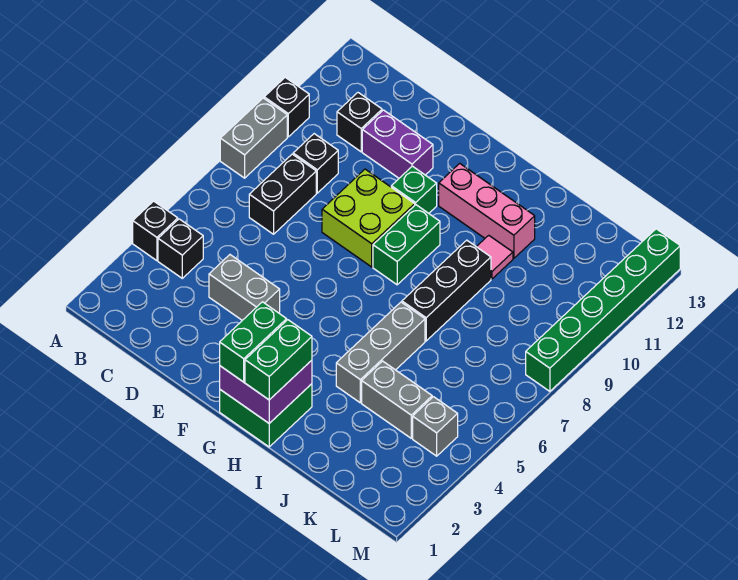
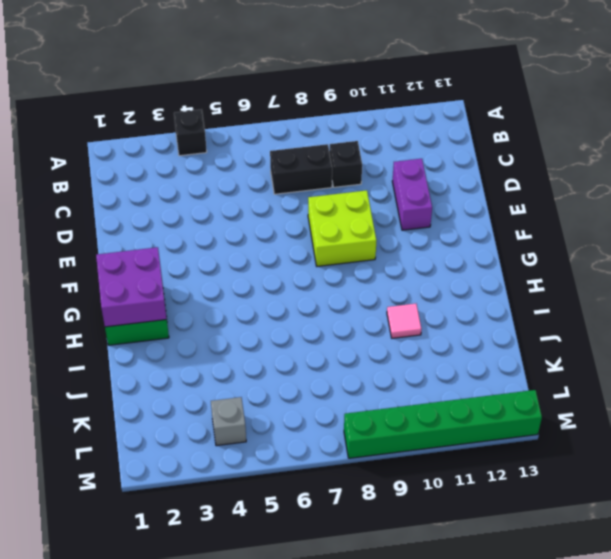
none -> grey 1x2 brick [220,98,287,178]
none -> black 1x1 brick [264,77,309,137]
none -> black 1x1 brick [158,219,203,278]

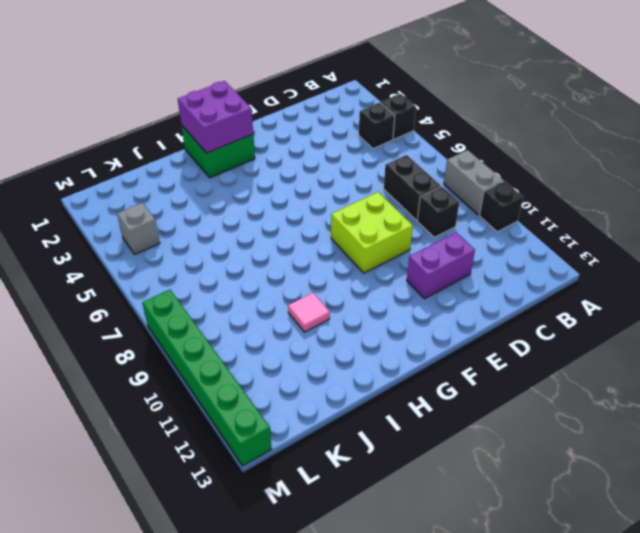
none -> black 1x1 brick [337,93,382,152]
none -> grey 1x2 brick [209,255,280,320]
none -> green 1x1 brick [391,166,437,213]

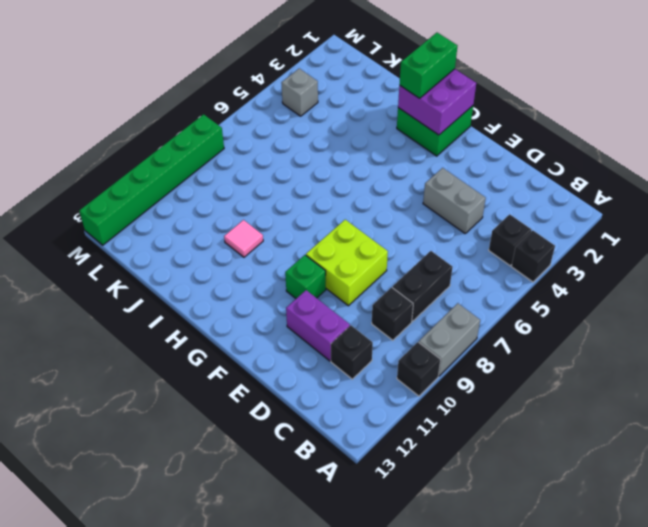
none -> green 1x2 brick [373,205,440,285]
none -> pink 1x3 brick [439,163,535,258]
none -> grey 1x3 brick [336,302,425,403]

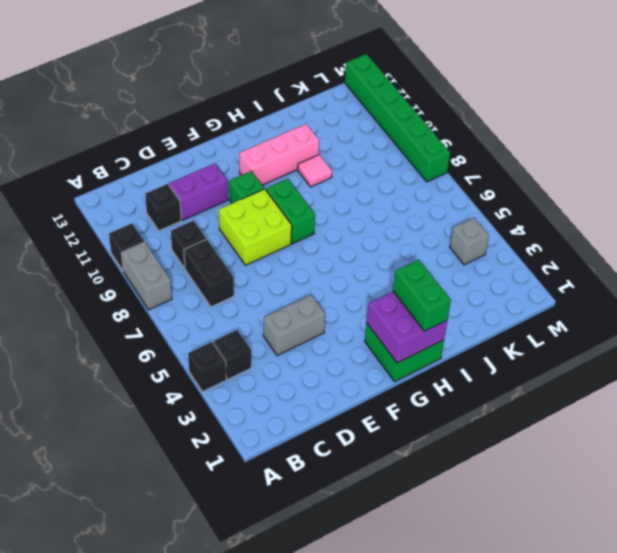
none -> grey 1x3 brick [336,302,425,403]
none -> black 1x3 brick [402,240,491,341]
none -> grey 1x2 brick [362,361,432,438]

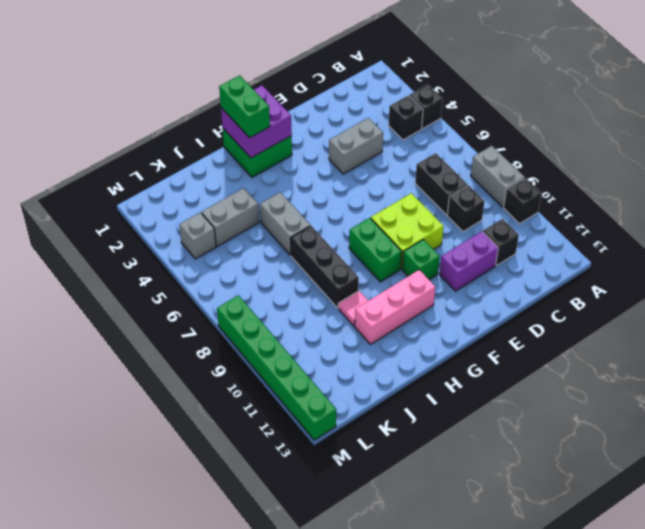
grey 1x2 brick [260,192,310,255] -> grey 1x3 brick [336,302,425,403]
none -> green 1x2 brick [220,302,287,382]

